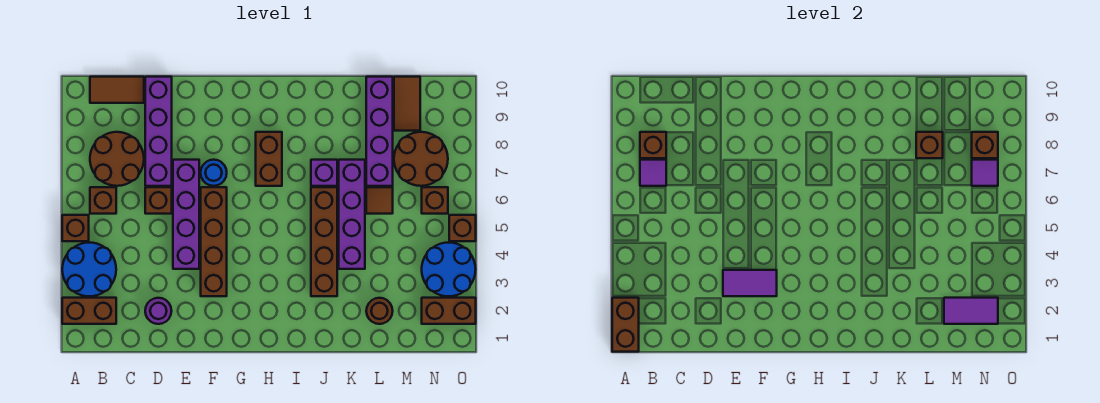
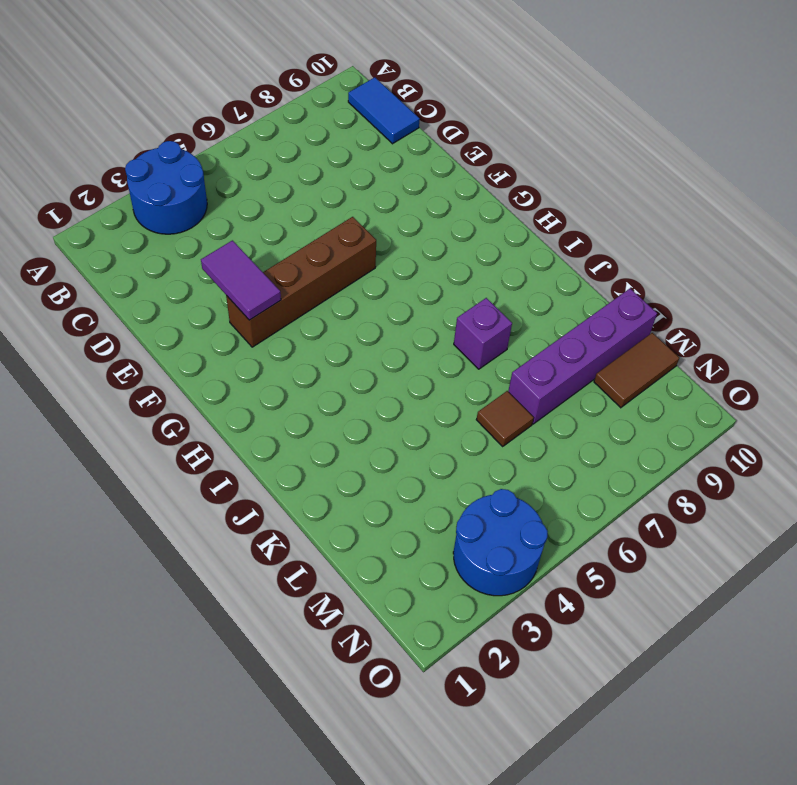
blue 1x2 tile [348,77,419,144] -> brown 1x2 tile [90,77,144,103]
none -> brown 1x2 brick [62,298,116,324]
none -> brown 1x1 brick [62,215,89,241]
none -> brown 1x1 brick [90,187,116,214]
none -> brown 2x2 round brick [90,132,144,186]

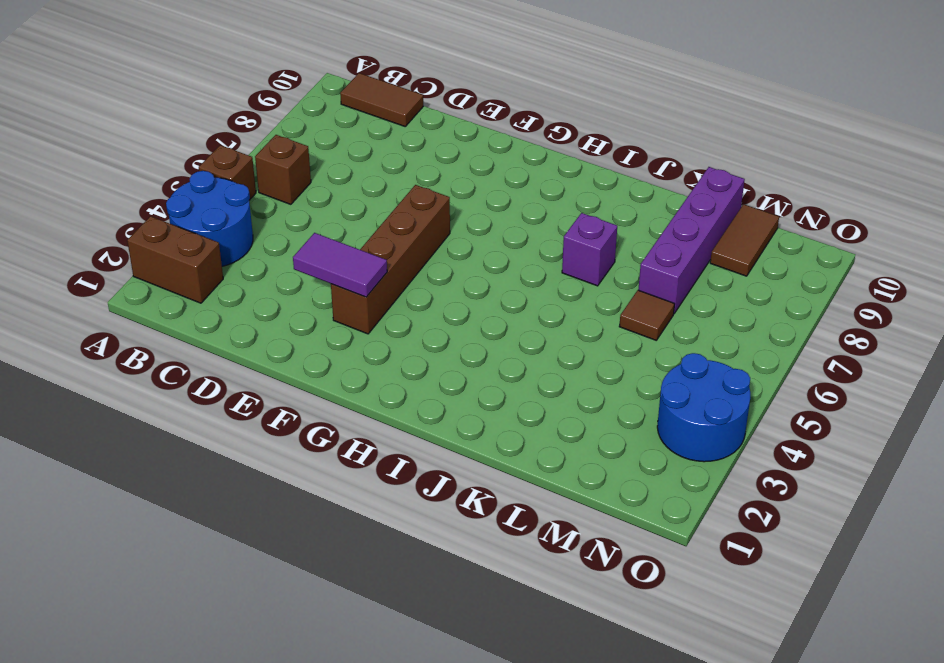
none -> brown 2x2 round brick [90,132,144,186]
none -> purple 1x1 round brick [145,298,171,324]
none -> brown 1x1 brick [145,187,172,214]
none -> purple 1x4 brick [145,77,172,186]

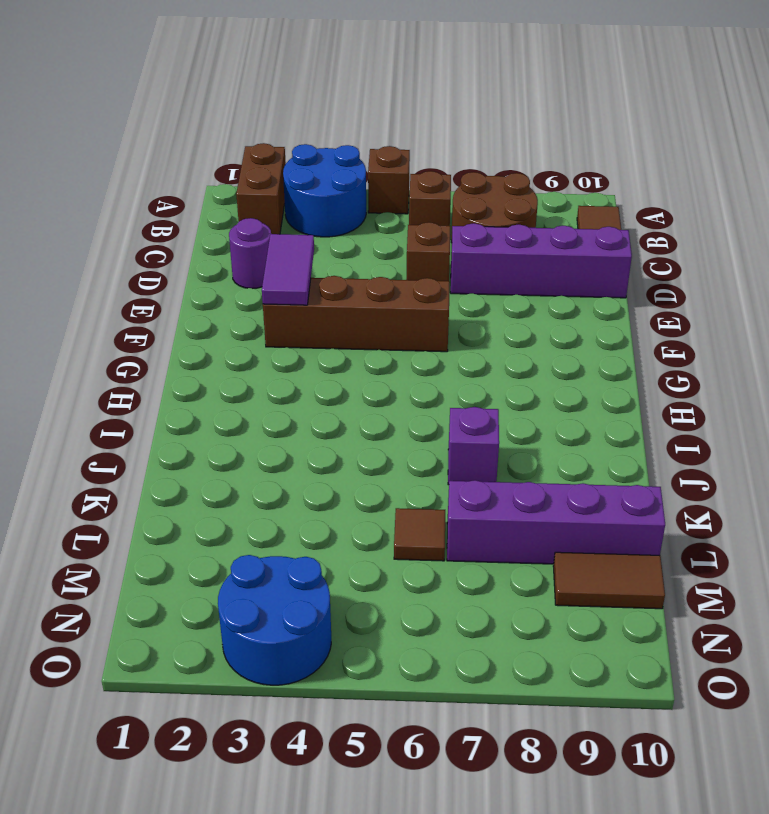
none -> purple 1x4 brick [173,160,199,269]
none -> blue 1x1 round brick [201,160,227,186]
none -> brown 1x2 brick [256,132,282,186]
none -> brown 1x4 brick [311,187,337,296]

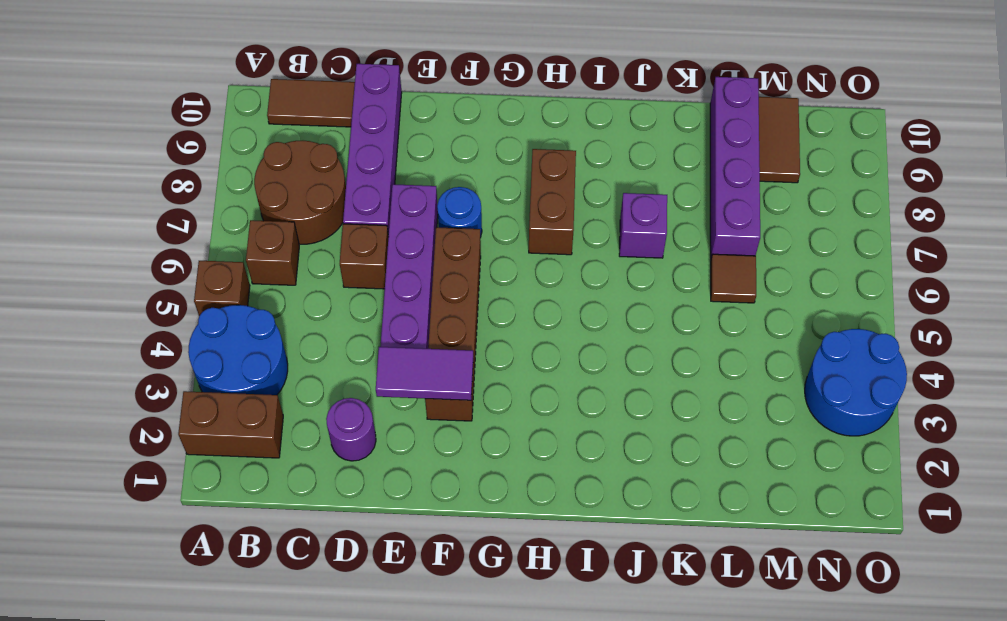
none -> brown 1x4 brick [311,187,337,296]
none -> purple 1x4 brick [339,160,365,269]
none -> brown 1x1 round brick [366,298,393,324]
none -> brown 2x2 round brick [394,132,448,186]

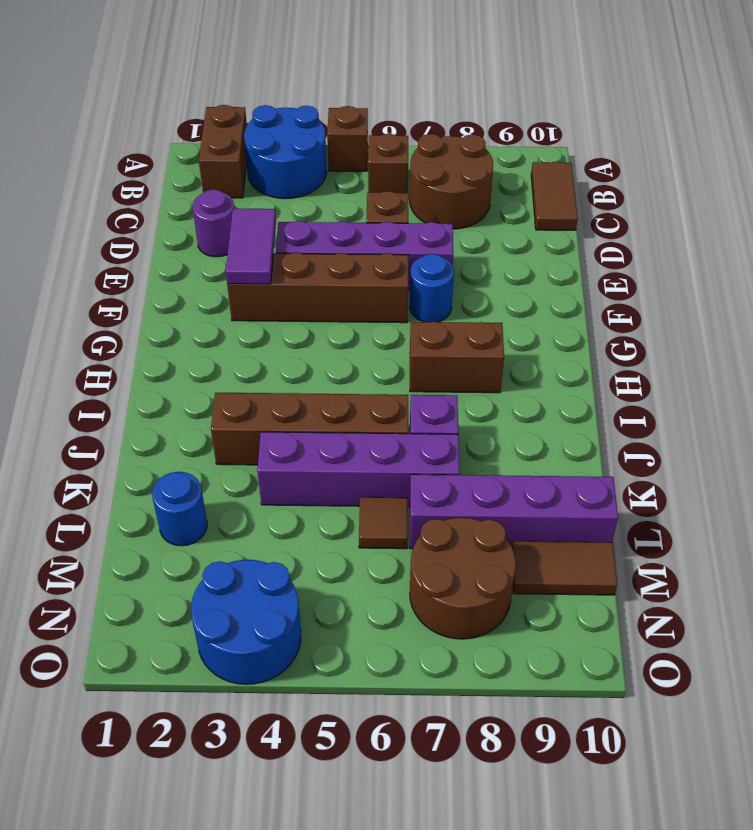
blue 1x1 round brick [152,472,207,546] -> brown 1x1 round brick [366,298,393,324]
none -> purple 1x4 brick [145,77,172,186]
none -> brown 1x2 brick [422,298,476,324]
none -> brown 1x1 brick [422,187,448,214]
none -> brown 1x1 brick [449,215,476,241]

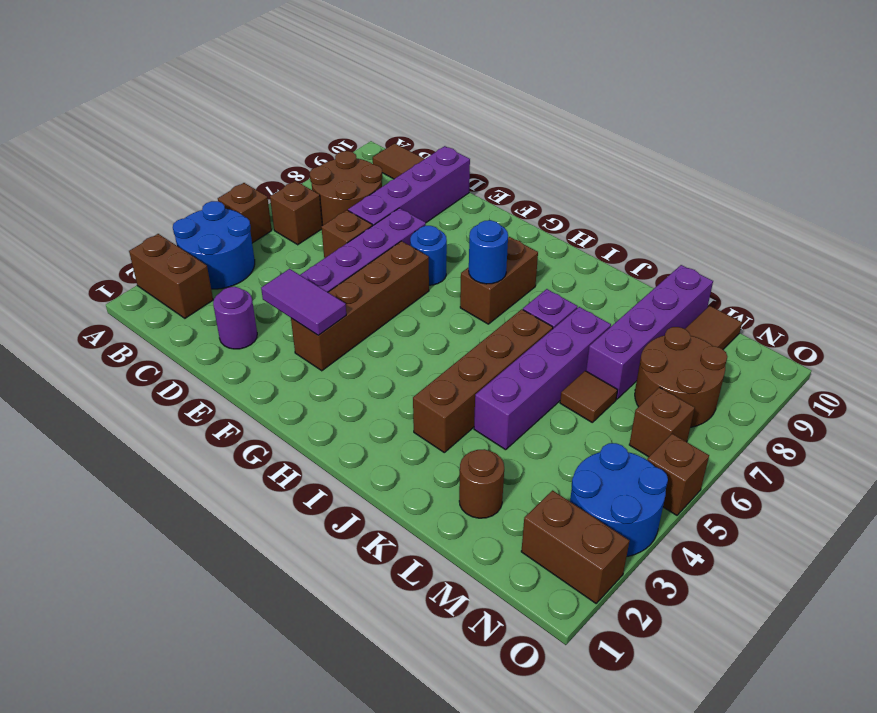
blue 1x1 round brick [469,220,508,284] -> none
none -> brown 1x2 brick [612,298,639,352]
none -> purple 1x1 tile [640,160,666,186]
none -> brown 1x1 brick [640,132,666,158]
none -> brown 1x1 brick [916,132,943,158]

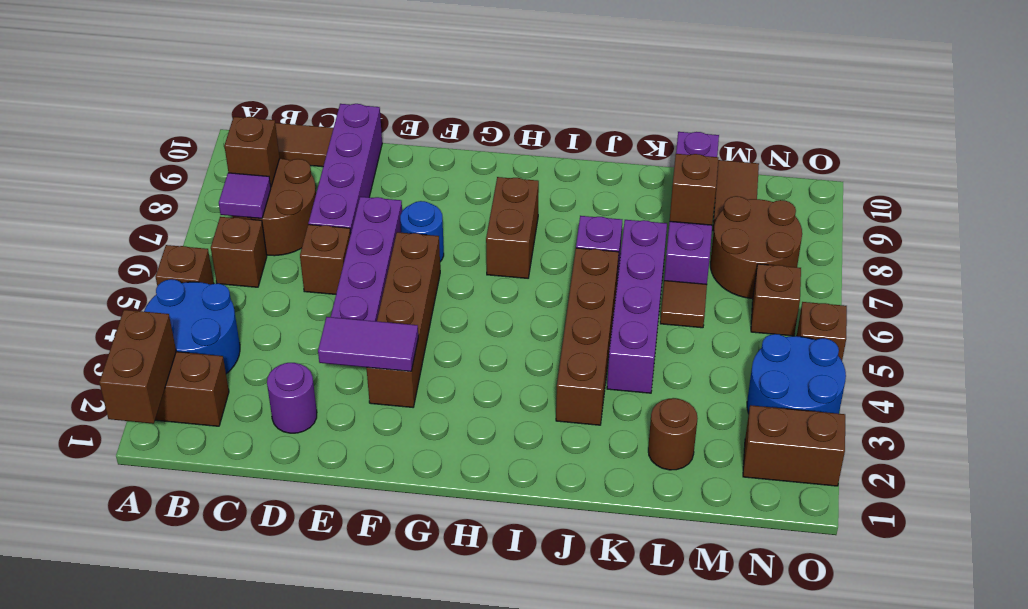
none -> purple 1x2 tile [944,298,998,324]
none -> purple 1x1 tile [972,160,998,186]
none -> brown 1x1 brick [972,132,998,158]

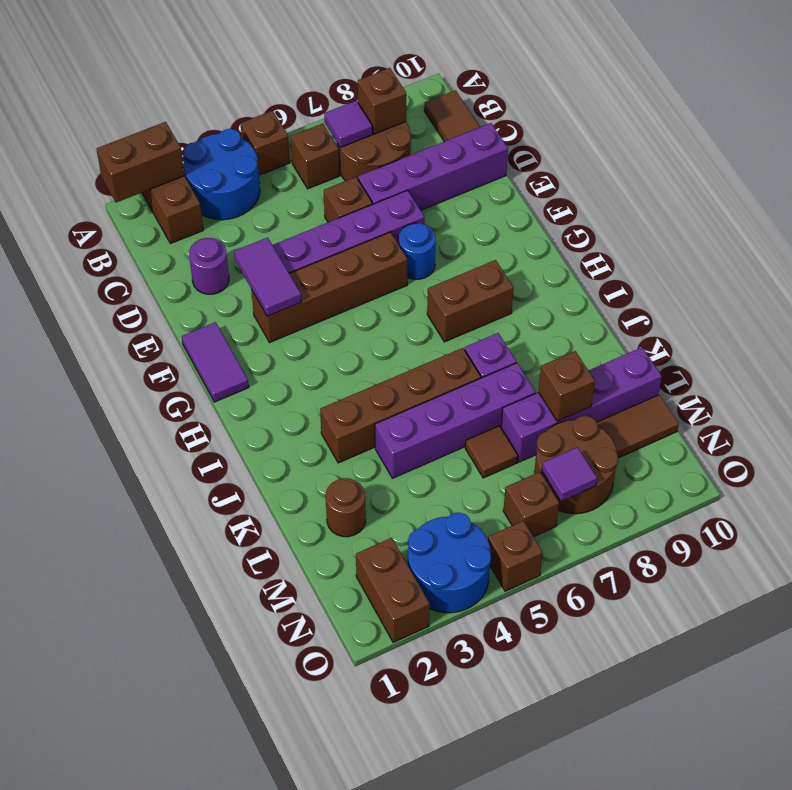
purple 1x2 tile [182,322,249,402] -> purple 1x2 tile moved to [944,298,998,324]
none -> brown 1x1 brick [972,132,998,158]

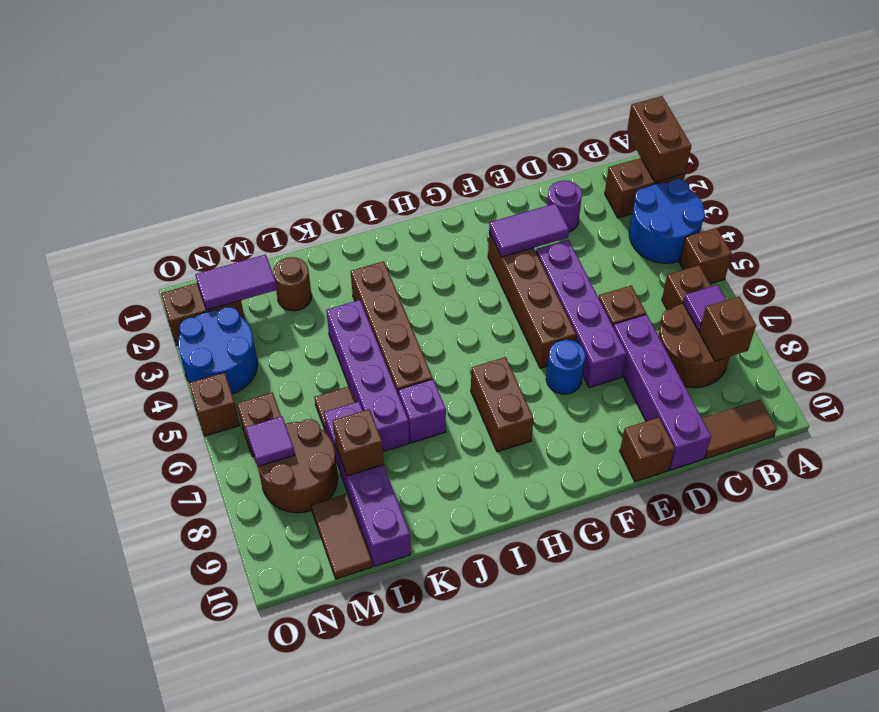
brown 1x1 brick [620,417,675,482] -> brown 1x1 brick moved to [972,132,998,158]

